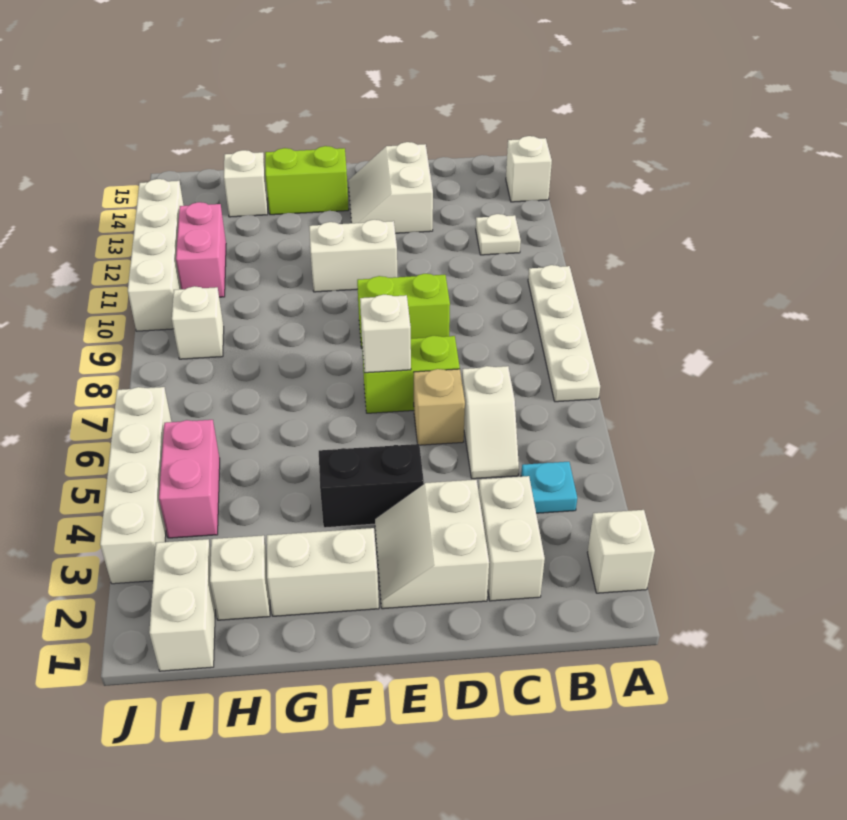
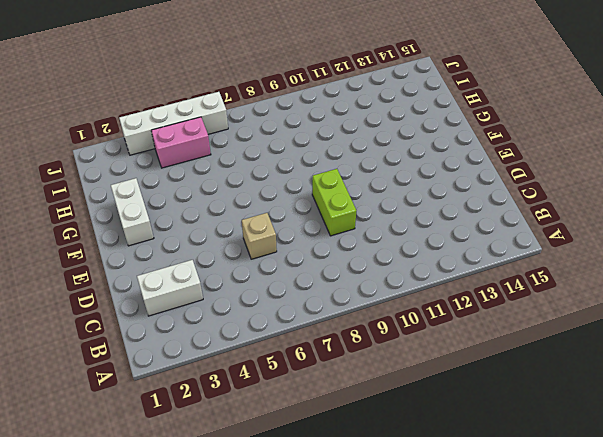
none -> white 1x1 brick [587,510,655,593]
none -> white 1x4 plate [528,265,600,402]
none -> white 1x1 brick [506,136,552,202]

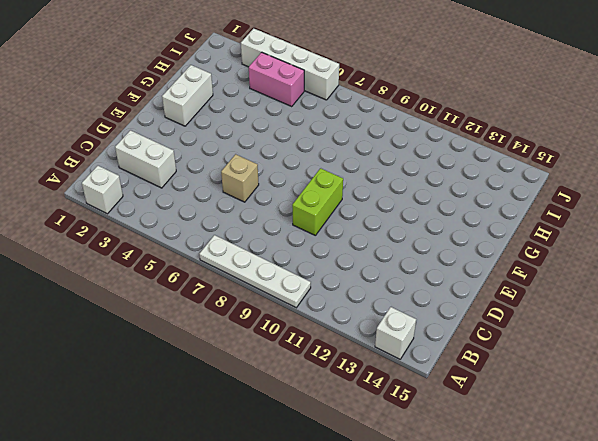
none -> cyan 1x1 plate [521,462,577,513]
none -> white 1x1 plate [476,214,521,255]
none -> white 1x2 slope [462,366,519,479]

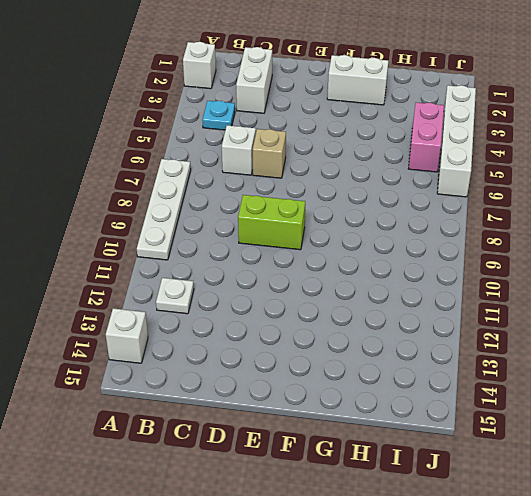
none -> white 2x2 slope [375,480,489,609]
none -> lime 1x2 brick [362,336,460,413]
none -> white 2x2 slope [348,142,433,233]

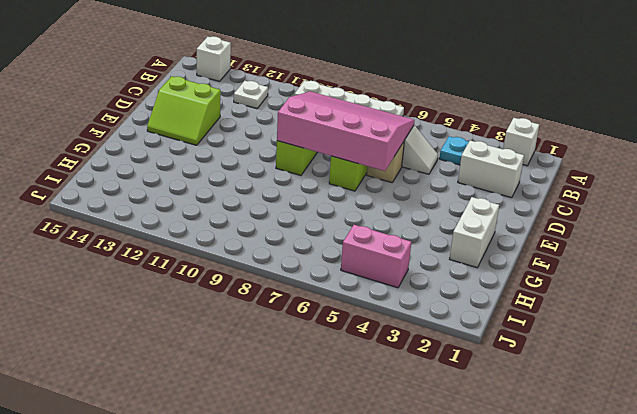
pink 3x4 slope [277,91,415,171] -> white 1x1 brick [360,295,411,373]
lime 2x2 slope [147,76,221,145] -> white 2x2 slope [348,142,433,233]
none -> white 2x2 slope [375,480,489,609]
none -> black 1x2 brick [319,444,424,528]
none -> white 1x2 brick [309,220,397,292]

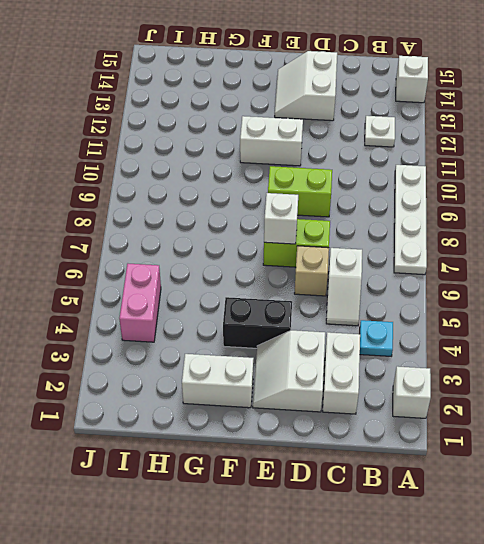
none -> lime 1x2 brick [265,146,349,215]
none -> white 1x1 brick [210,535,270,620]
none -> white 1x1 brick [224,150,268,217]

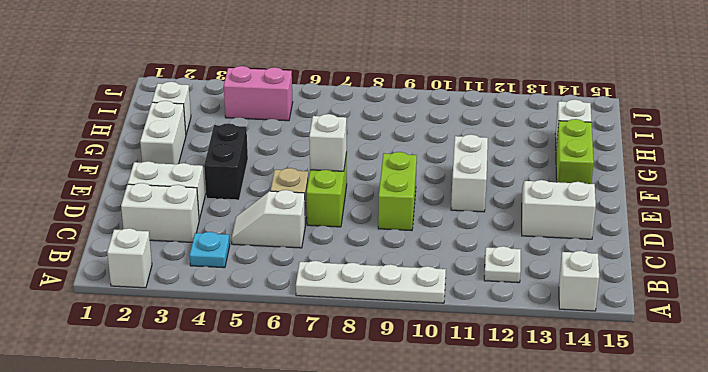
none -> white 1x2 brick [149,539,215,671]
none -> white 1x1 brick [172,286,224,359]
none -> pink 1x2 brick [176,202,226,297]

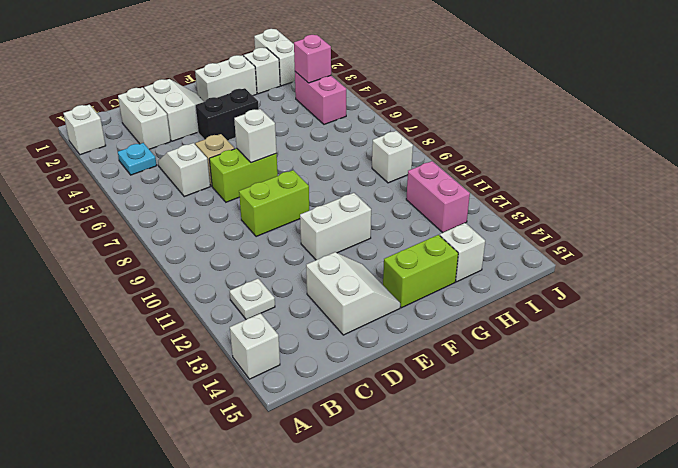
pink 1x1 brick [294,35,331,83] -> none
none -> white 1x4 plate [528,265,600,402]
none -> white 1x4 brick [100,387,171,584]
none -> white 1x4 brick [128,179,184,331]

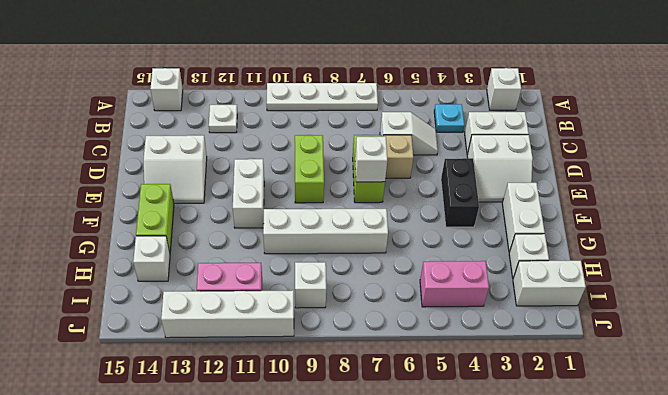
white 1x4 brick [263,209,388,254] -> white 1x4 brick moved to [100,387,171,584]

